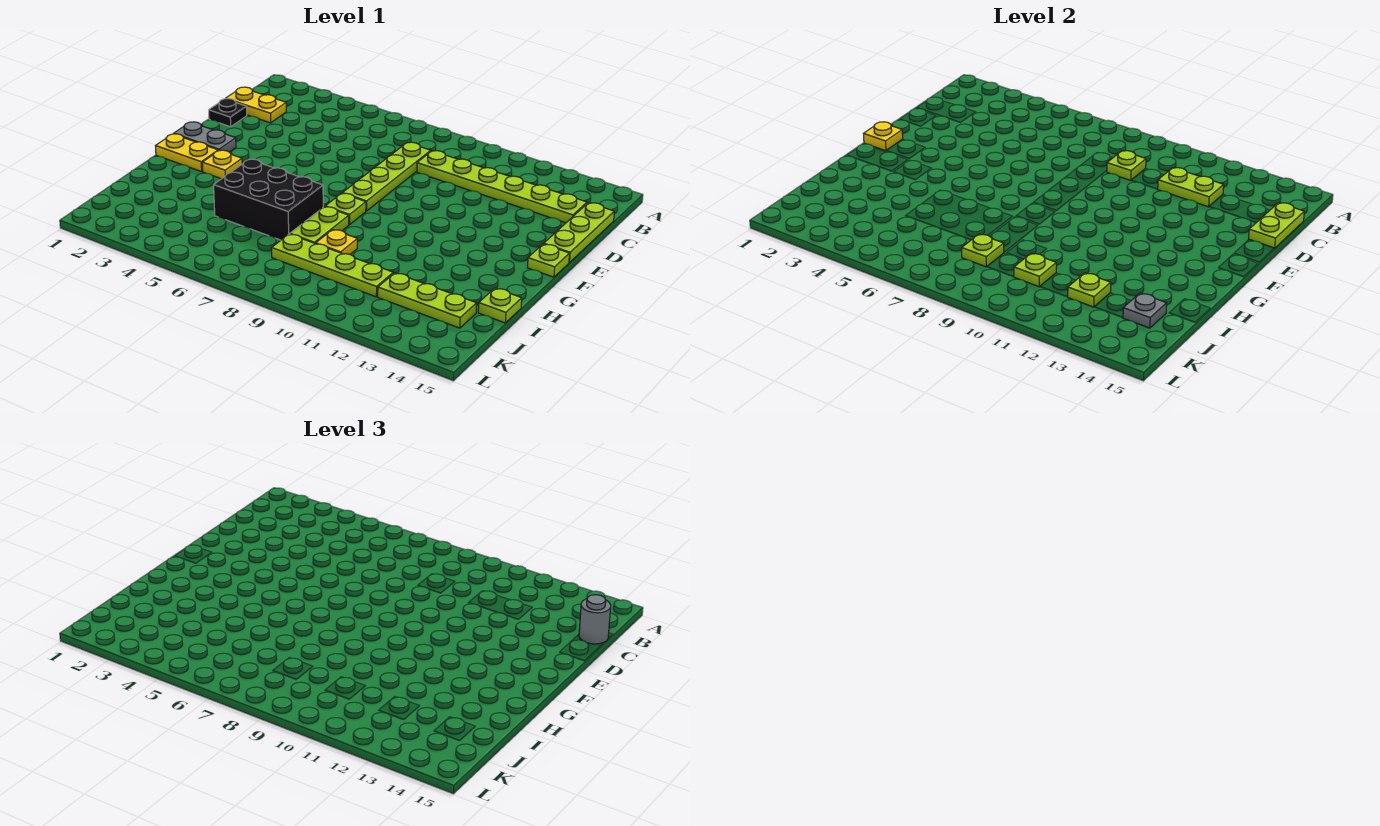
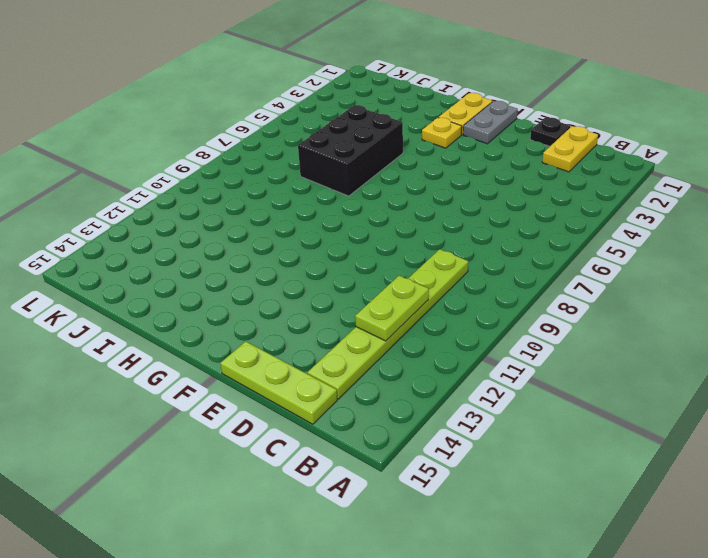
none -> lime 1x4 plate [342,142,431,211]
none -> lime 1x1 plate [527,244,569,277]
none -> lime 1x1 plate [325,193,366,225]

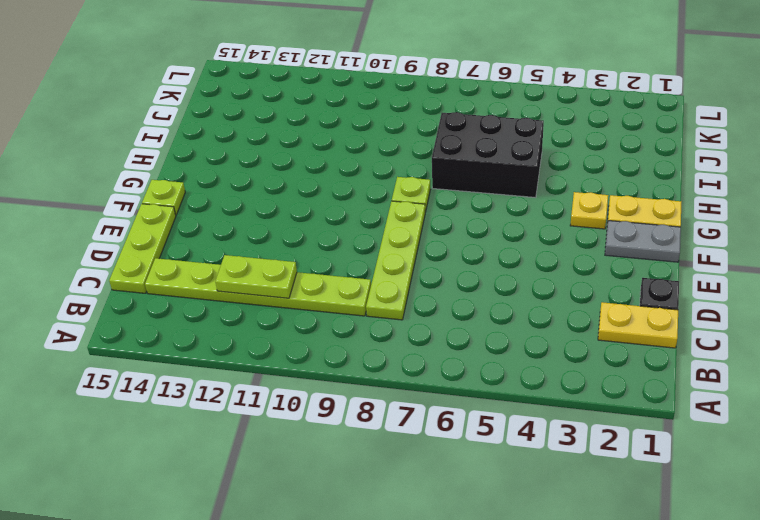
none -> lime 1x2 plate [290,207,349,244]
none -> yellow 1x1 plate [316,230,357,254]
none -> lime 1x1 plate [478,288,522,323]

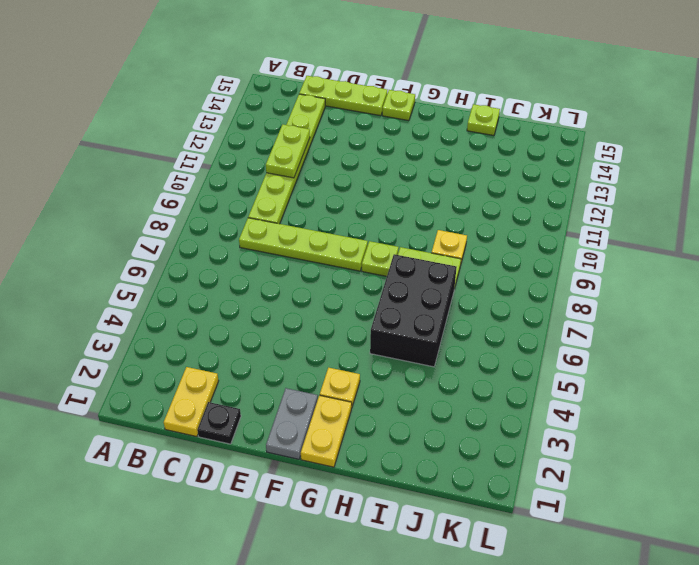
none -> lime 1x4 plate [272,234,393,297]
none -> lime 1x3 plate [378,273,477,328]
none -> lime 1x1 plate [1107,151,1146,180]

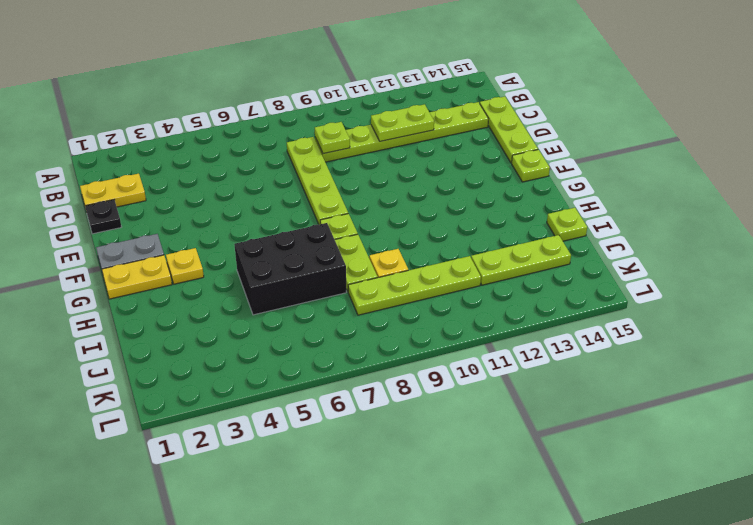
none -> lime 1x2 plate [1249,203,1304,248]
none -> yellow 1x1 plate [863,122,903,151]
none -> lime 1x1 plate [962,234,1004,267]

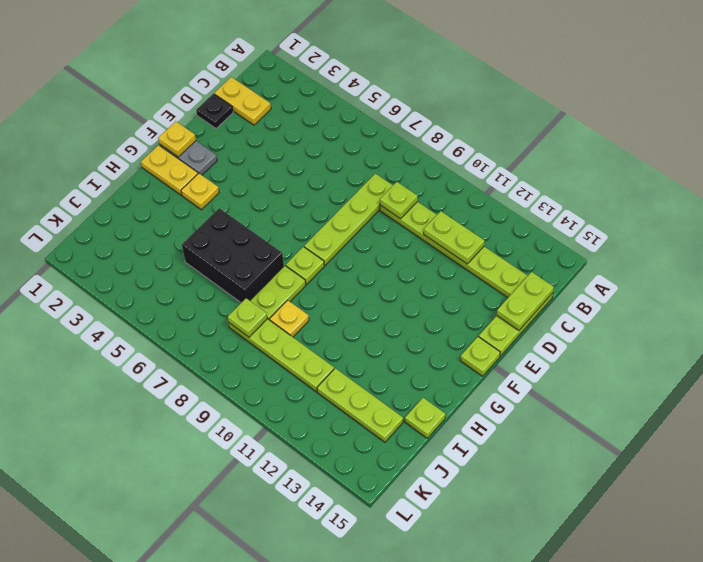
none -> lime 1x1 plate [1014,253,1056,287]
none -> lime 1x1 plate [1067,273,1111,307]
none -> grey 1x1 plate [1123,293,1167,328]

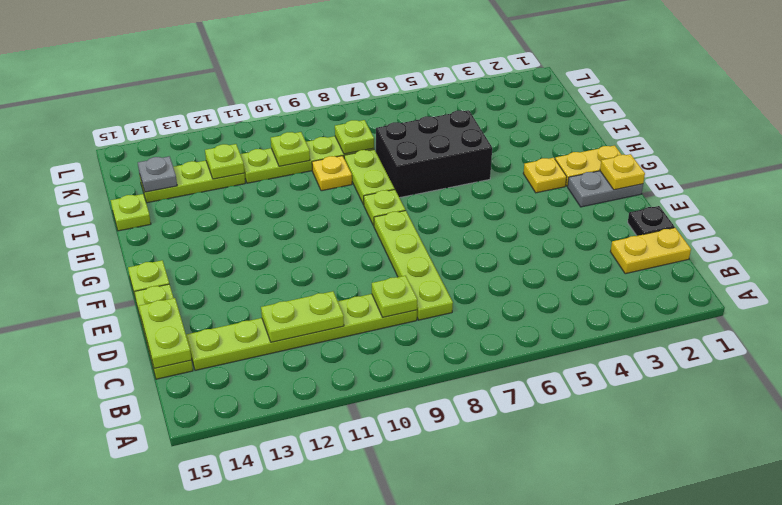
none -> grey 1x1 round brick [579,595,611,644]

